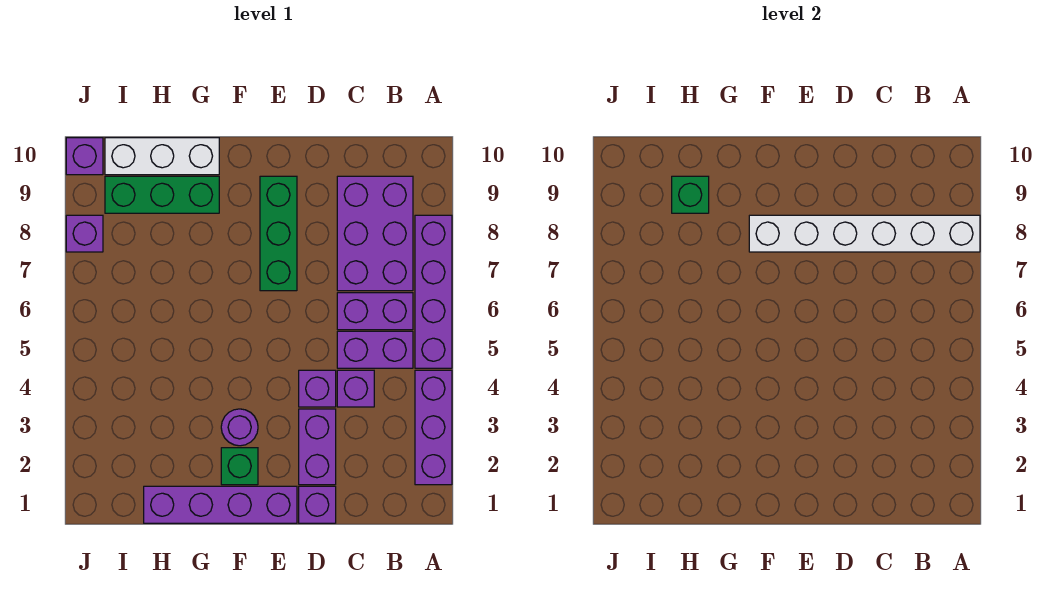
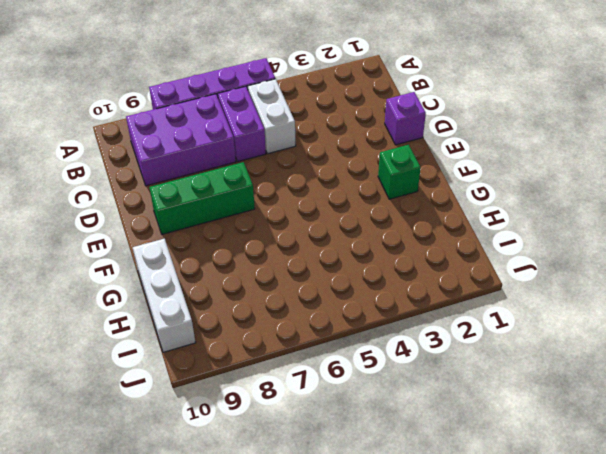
white 1x2 brick [248,79,296,154] -> purple 1x2 brick [337,331,413,368]
none -> purple 1x3 brick [415,370,452,485]
none -> purple 1x1 brick [337,370,374,407]
none -> purple 1x2 brick [299,409,336,485]

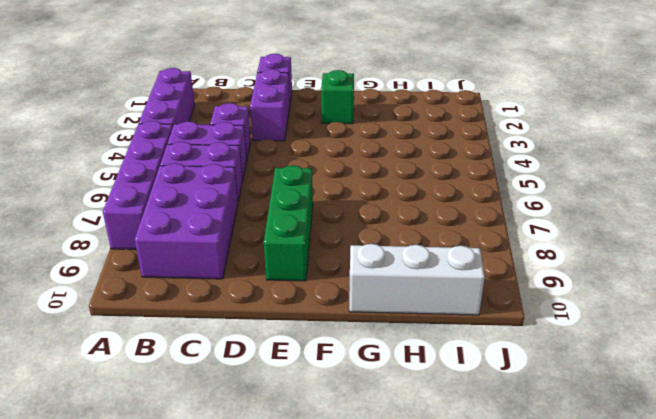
none -> purple 1x1 brick [299,370,336,407]
none -> purple 1x4 brick [144,486,297,523]
none -> purple 1x1 round brick [221,409,258,446]

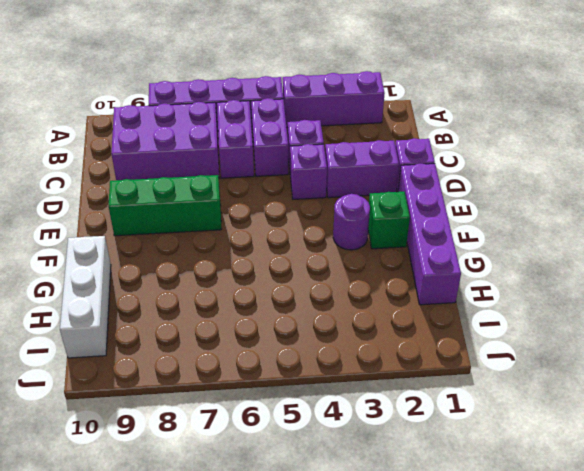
none -> green 1x3 brick [105,176,219,213]
none -> purple 1x1 brick [66,215,103,252]
none -> purple 1x1 brick [66,138,103,175]

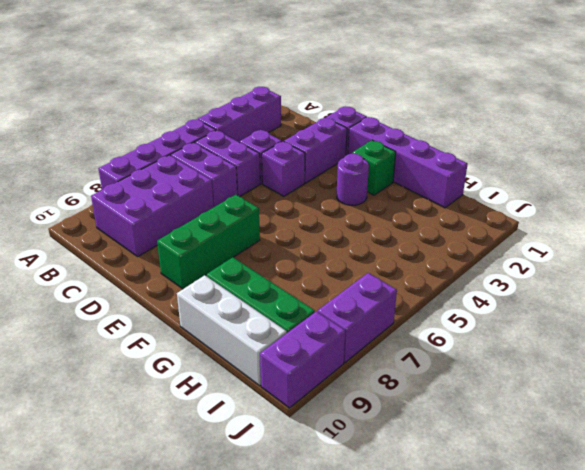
purple 1x2 brick [318,273,397,363] -> purple 1x1 brick [66,215,103,252]
purple 1x2 brick [260,311,345,408] -> purple 1x1 brick [66,138,103,175]
none -> white 1x6 brick [749,215,980,252]
none -> green 1x1 brick [672,176,709,213]

